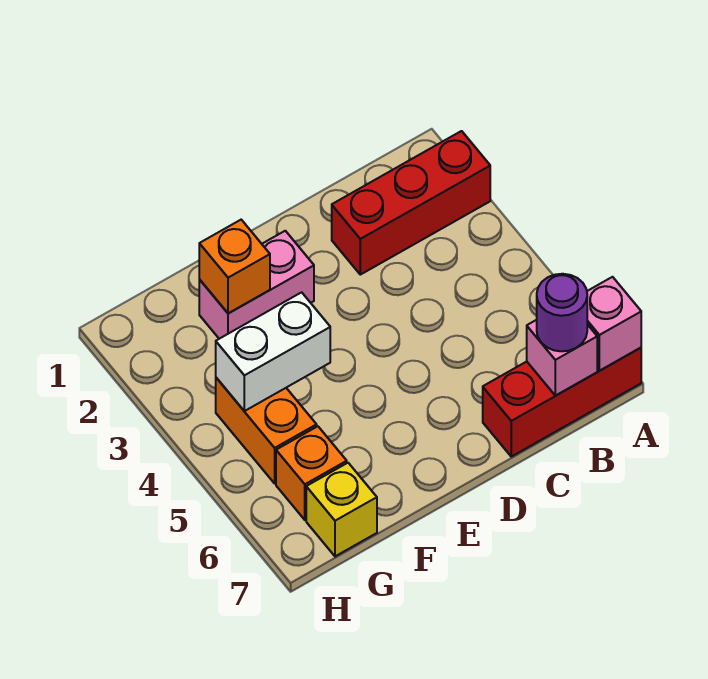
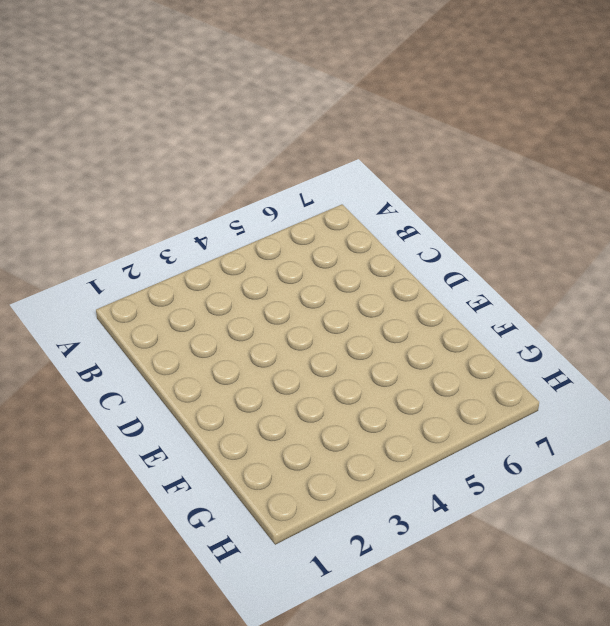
none -> red 1x3 brick [332,131,490,275]
none -> red 1x3 brick [483,348,641,457]

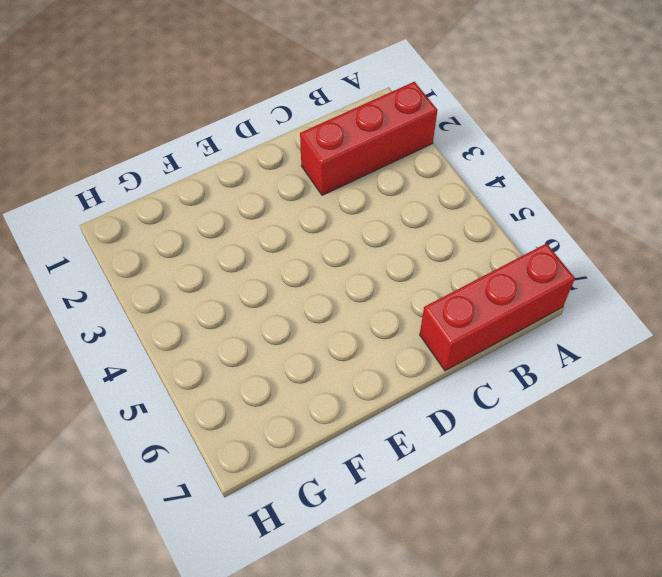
none -> pink 1x2 brick [199,231,314,339]
none -> orange 1x2 brick [216,378,317,483]

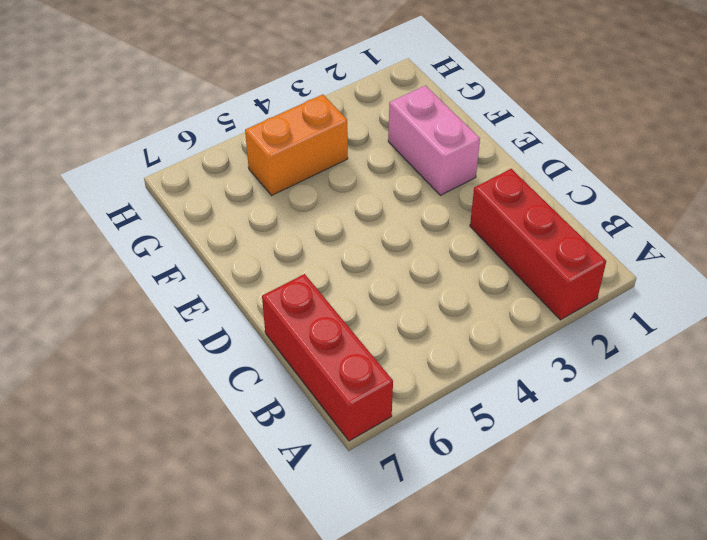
none -> orange 1x1 brick [276,426,347,520]
none -> yellow 1x1 brick [306,463,377,556]

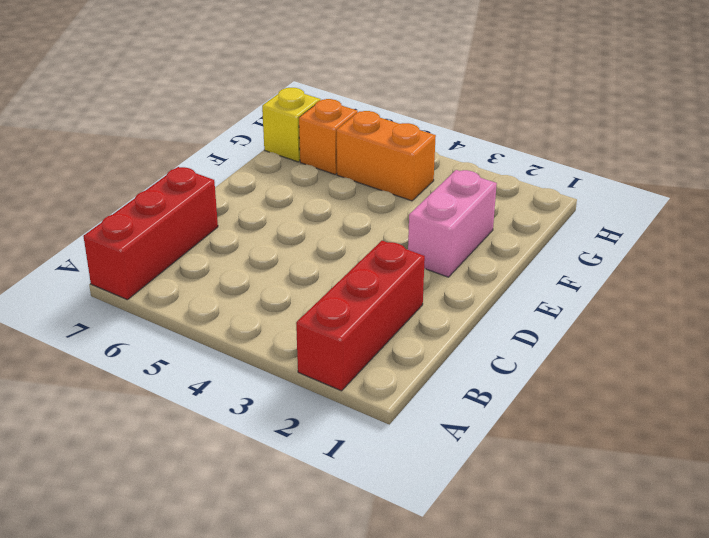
none -> pink 1x1 brick [587,277,641,371]
none -> pink 1x1 brick [527,320,597,396]

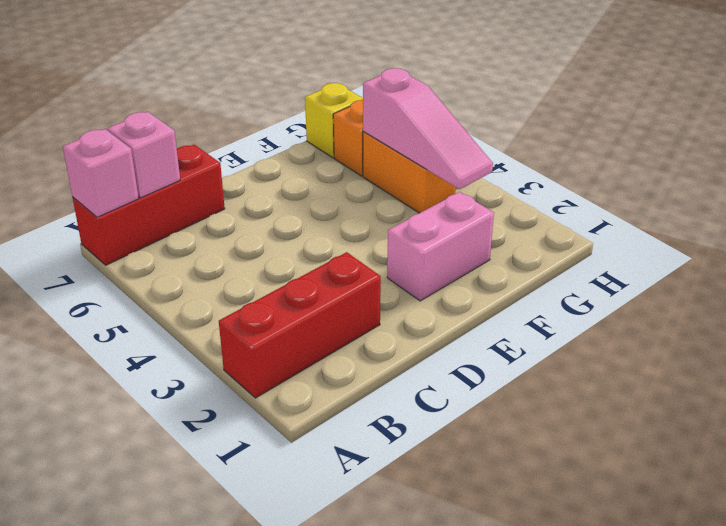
pink 1x3 slope [363,68,493,189] -> white 1x2 brick [216,292,330,411]
none -> orange 1x1 brick [199,220,270,313]
none -> purple 1x1 round brick [537,274,587,351]

